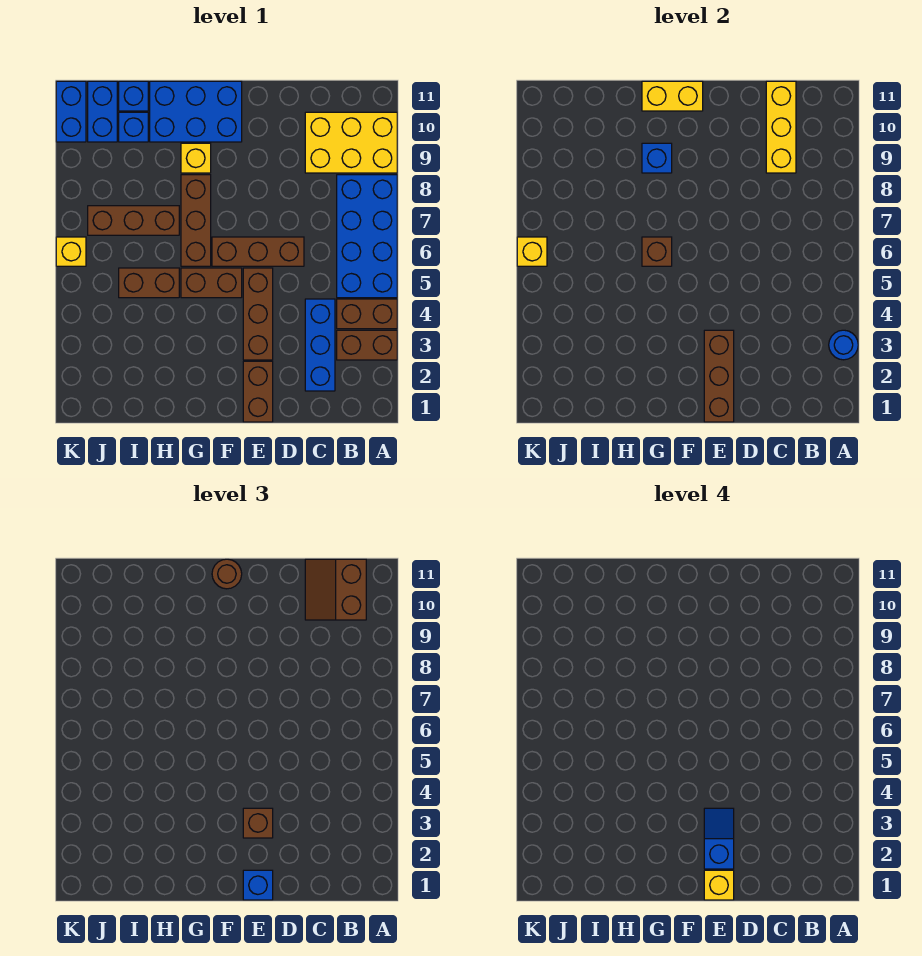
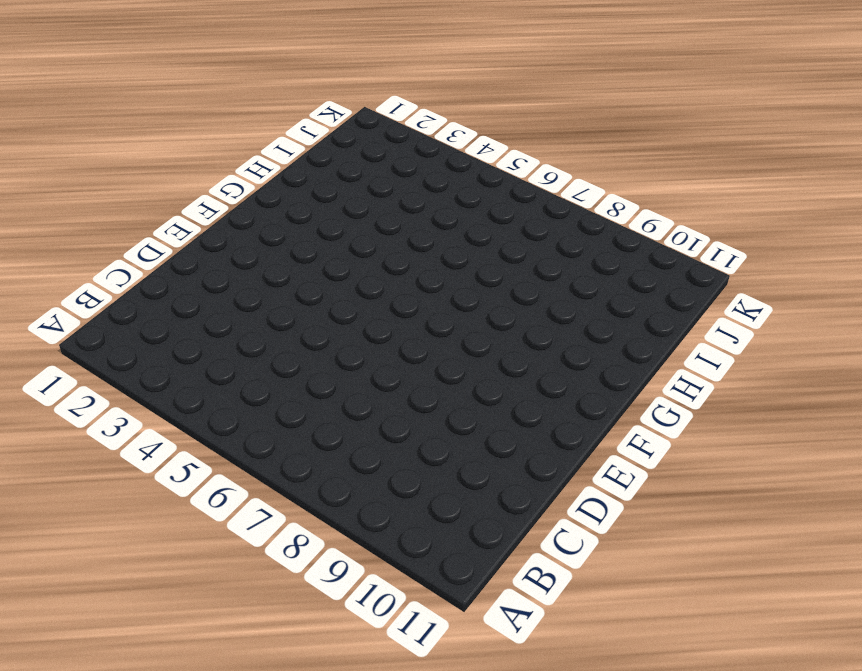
none -> brown 1x2 brick [337,330,397,360]
none -> brown 1x2 brick [337,299,397,329]
none -> blue 2x4 brick [337,175,397,298]
none -> yellow 2x3 brick [305,112,397,173]

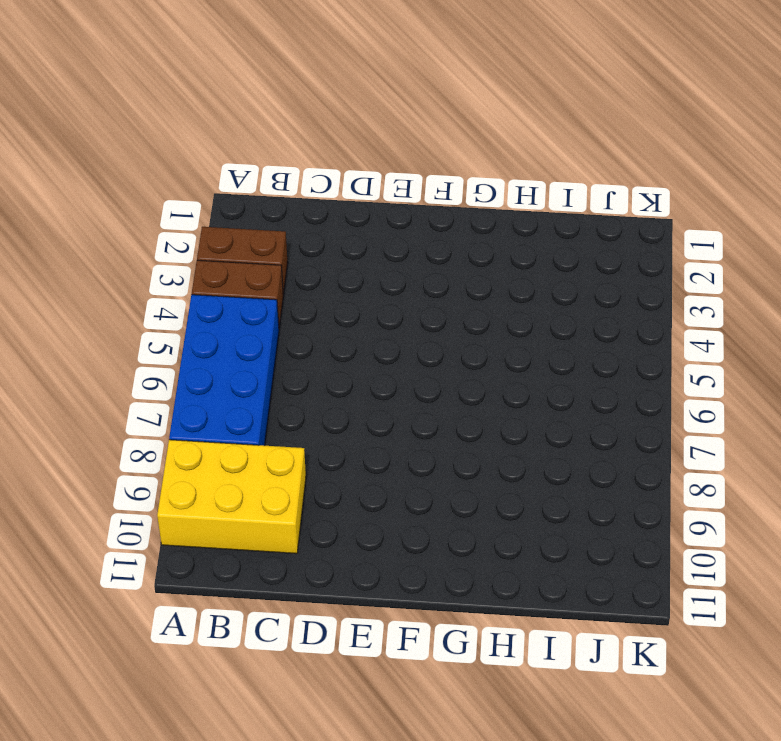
none -> blue 1x3 brick [305,299,335,391]
none -> brown 1x3 brick [212,237,304,266]
none -> brown 1x2 brick [243,361,273,422]
none -> brown 1x3 brick [243,268,273,360]

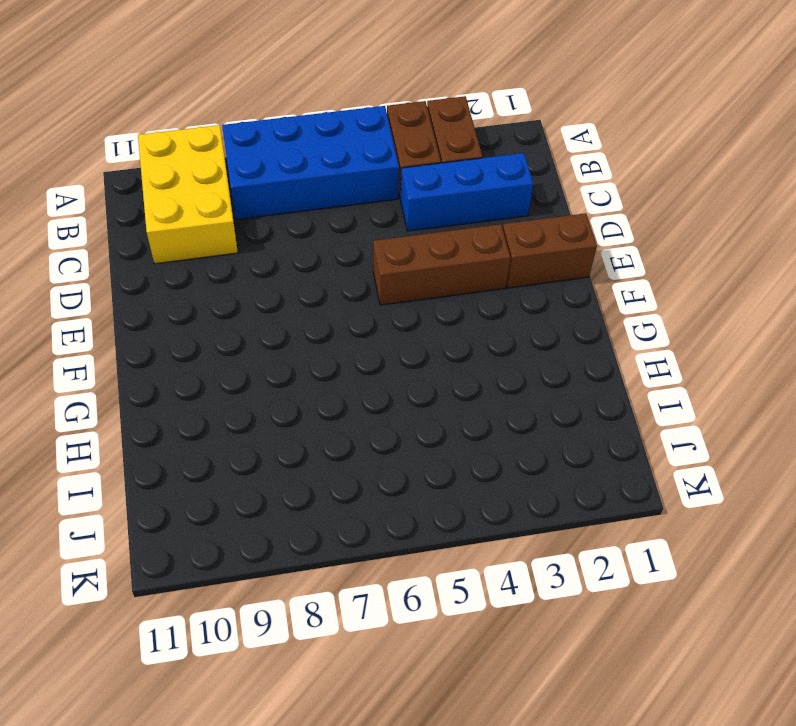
none -> brown 1x3 brick [212,237,304,266]
none -> brown 1x2 brick [181,268,242,298]
none -> blue 2x3 brick [150,81,242,142]
none -> brown 1x3 brick [181,175,211,266]

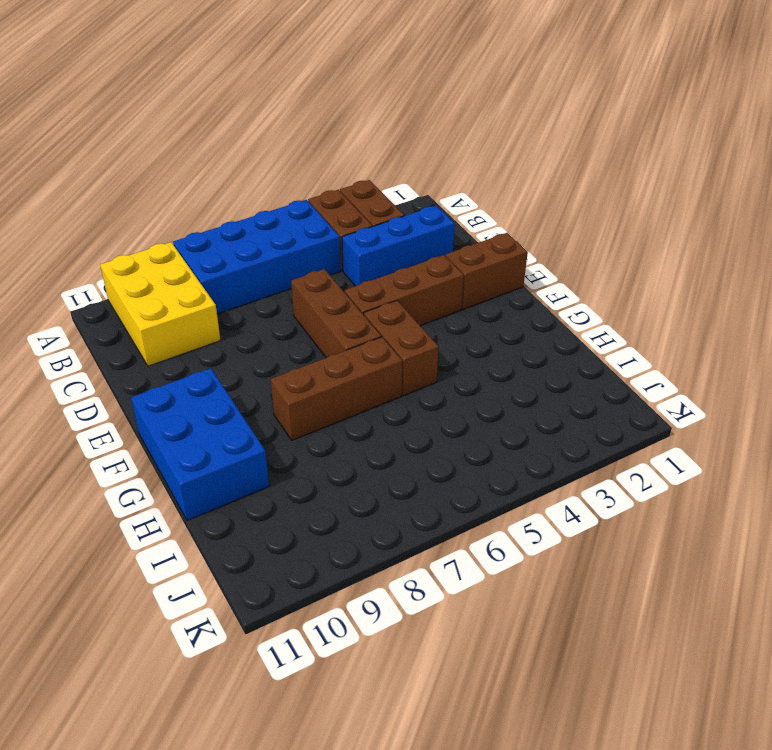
none -> yellow 1x1 brick [181,143,211,173]
none -> brown 1x2 brick [119,268,179,298]
none -> brown 1x3 brick [88,206,179,235]
none -> blue 1x1 brick [119,112,148,142]

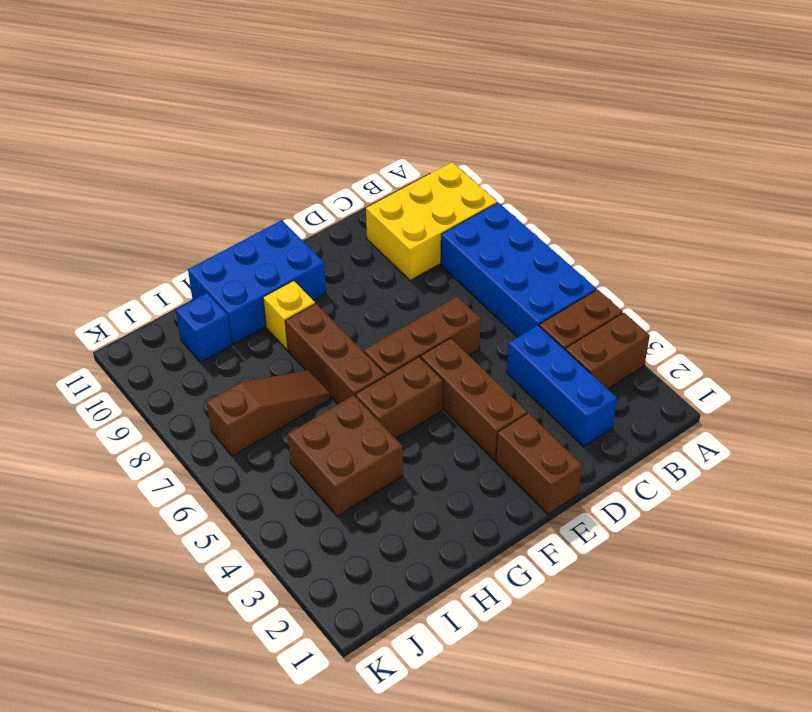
brown 2x2 brick [288,395,403,516] -> brown 1x2 brick [119,268,179,298]
brown 1x3 slope [207,370,331,456] -> brown 1x3 brick [88,206,179,235]
none -> blue 1x1 brick [119,81,148,111]
none -> blue 1x2 brick [88,81,117,142]
none -> yellow 1x1 brick [56,237,86,266]
none -> blue 1x2 brick [56,81,86,142]

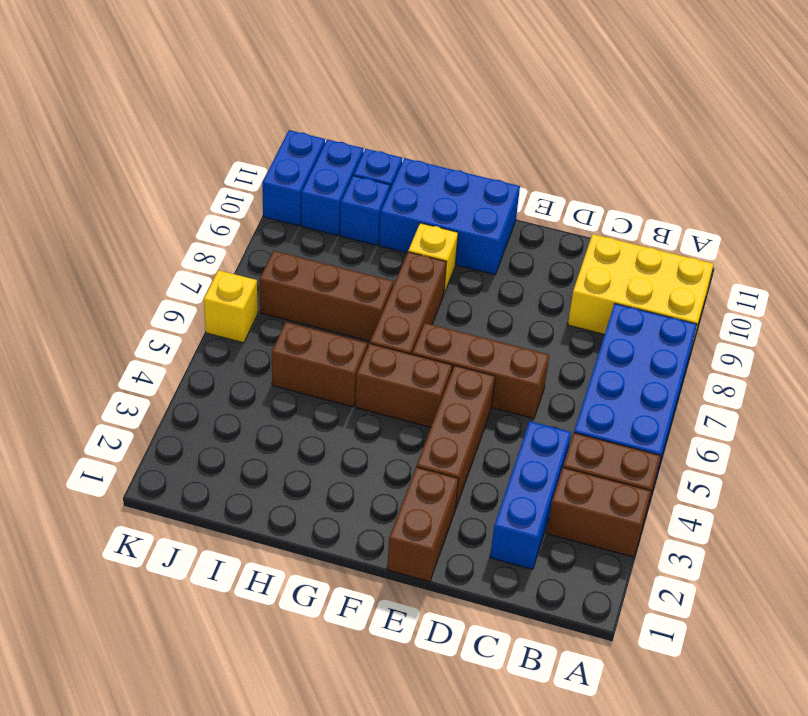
none -> blue 1x1 round brick [829,330,858,360]
none -> yellow 1x3 brick [766,81,796,173]
none -> brown 1x3 brick [704,330,734,422]
none -> yellow 1x2 brick [642,81,703,111]

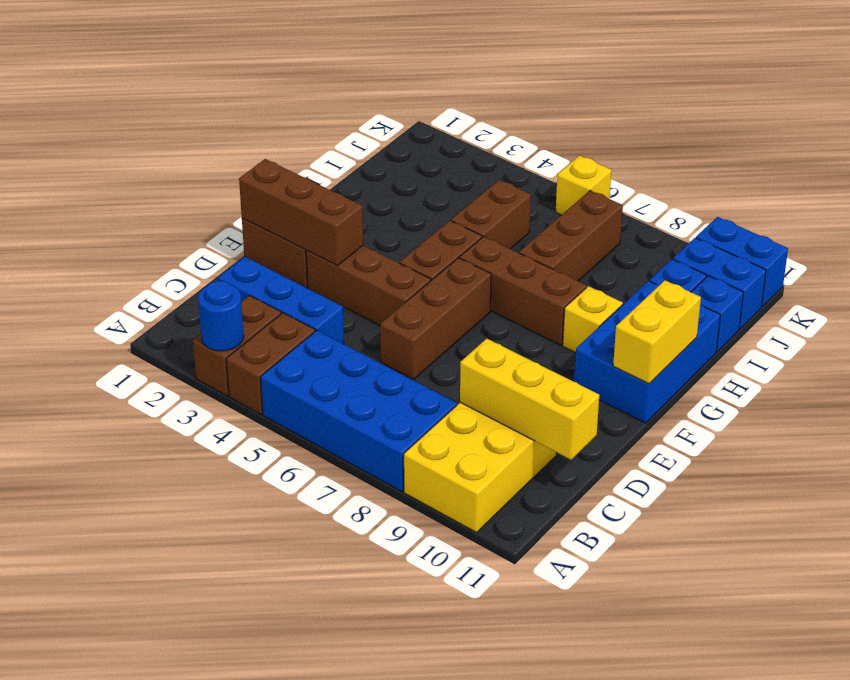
none -> brown 1x1 brick [642,237,672,266]
none -> blue 1x1 brick [642,143,672,173]
none -> yellow 1x1 brick [517,237,547,266]
none -> brown 2x2 slope [305,559,366,620]

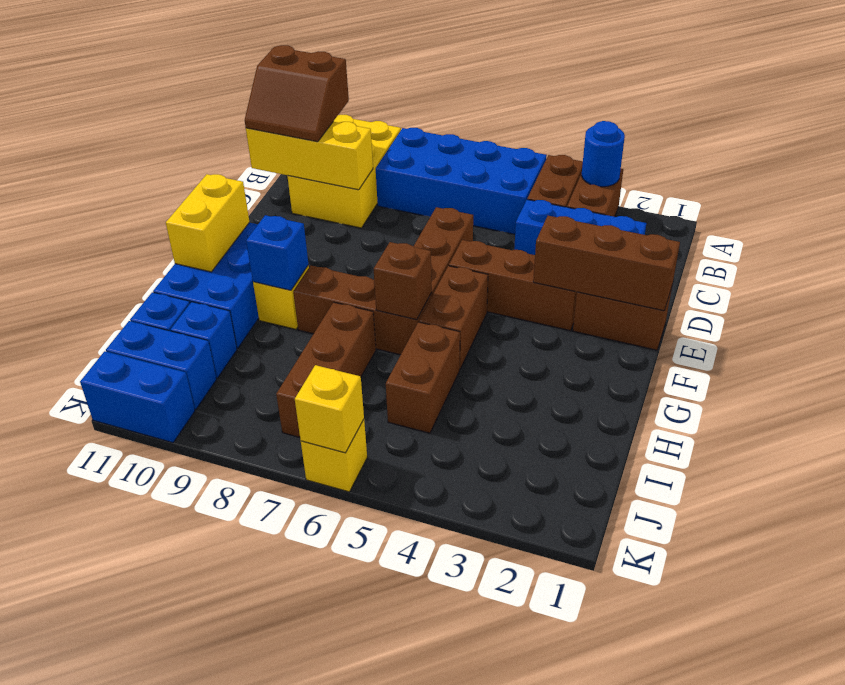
none -> blue 1x1 brick [243,870,273,900]
none -> brown 1x1 brick [243,808,273,838]
none -> brown 1x1 round brick [212,559,242,589]
none -> yellow 1x1 brick [704,870,734,900]

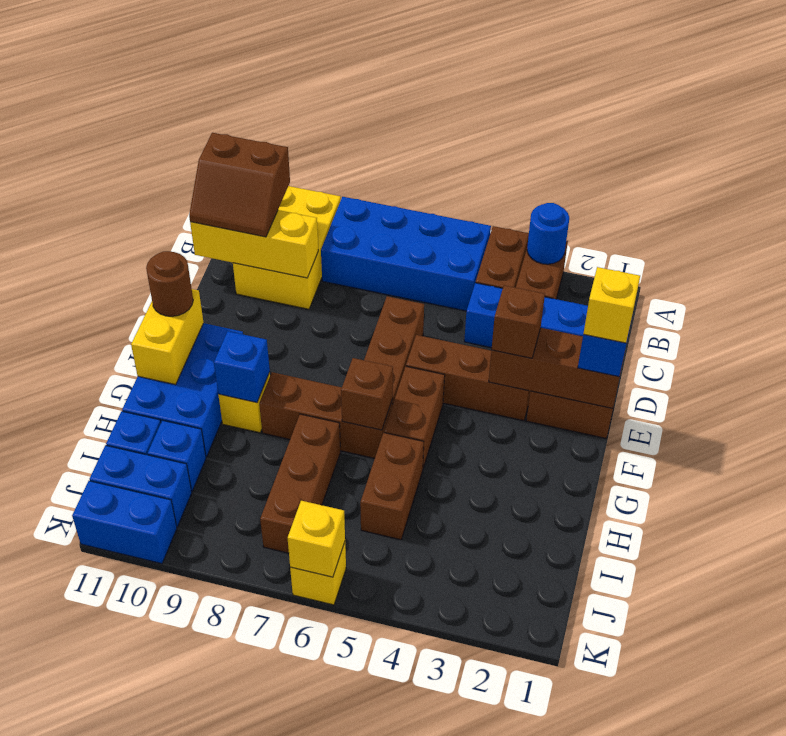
none -> blue 1x2 slope [704,808,734,869]

